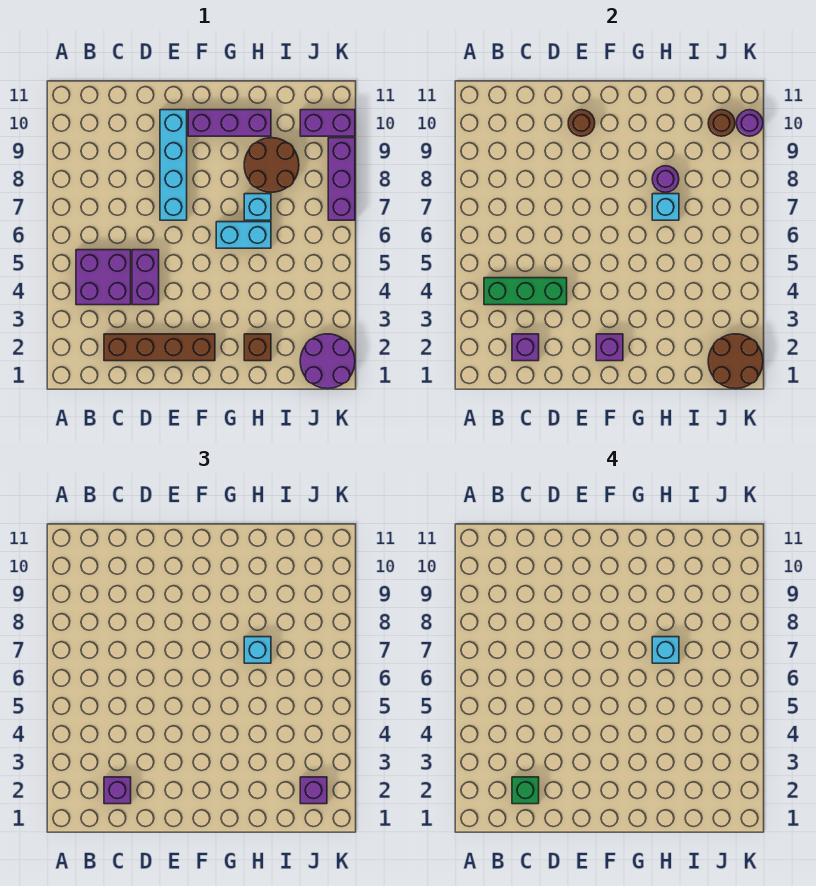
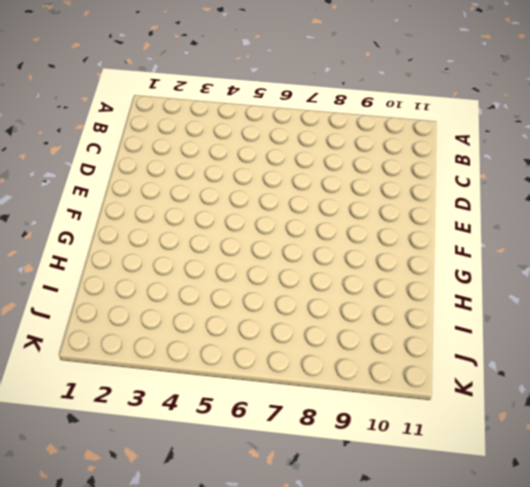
none -> purple 2x2 brick [76,250,131,305]
none -> brown 1x4 brick [104,334,215,361]
none -> purple 1x2 brick [132,250,159,305]

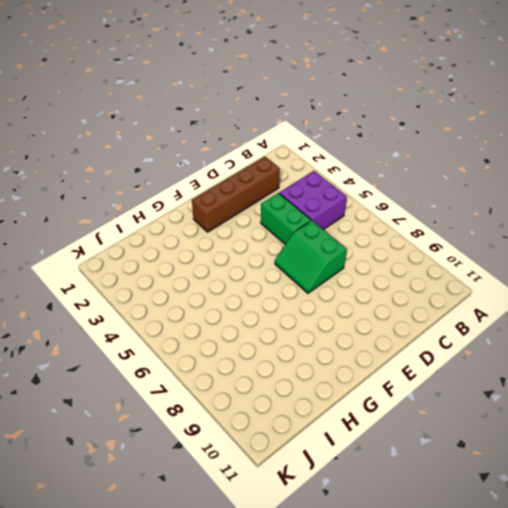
green 1x2 brick [261,193,311,244] -> purple 1x2 brick [132,250,159,305]
green 2x2 slope [275,221,347,293] -> cyan 1x4 brick [160,110,187,220]
none -> purple 1x3 brick [188,110,271,136]
none -> cyan 1x2 brick [216,222,271,248]
none -> brown 1x1 brick [244,334,271,361]

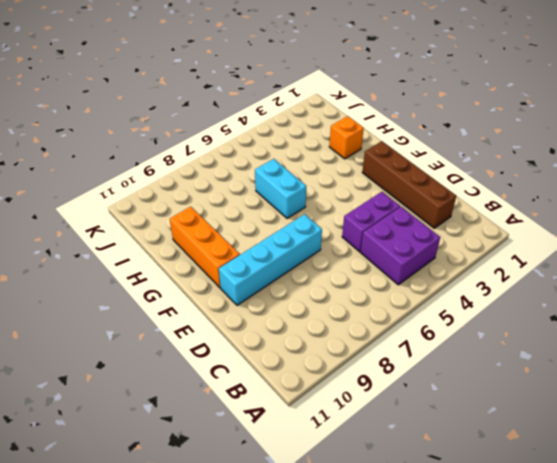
orange 1x3 brick [170,207,240,288] -> purple 1x3 brick [188,110,271,136]
orange 1x1 brick [329,116,364,159] -> brown 1x1 brick [244,334,271,361]
none -> cyan 1x1 brick [244,194,271,220]
none -> brown 2x2 round brick [244,138,299,192]
none -> purple 2x2 round brick [300,334,355,389]

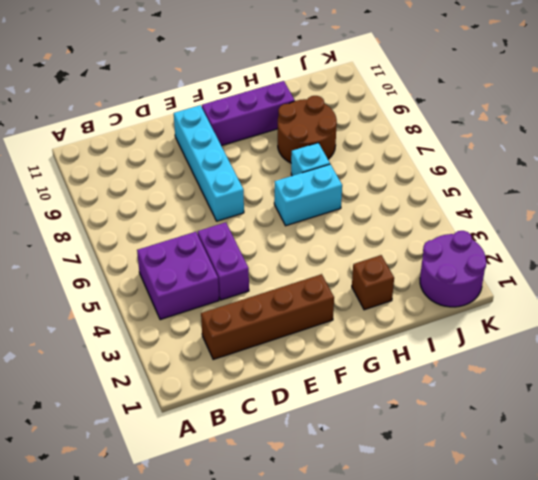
none -> purple 1x2 brick [300,110,355,136]
none -> purple 1x3 brick [328,138,355,220]
none -> green 1x3 brick [484,278,567,305]

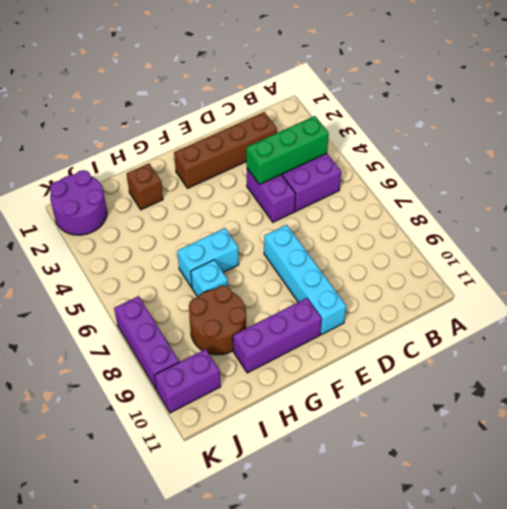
none -> purple 1x1 brick [512,334,539,361]
none -> brown 1x1 round brick [568,110,595,136]
none -> purple 1x1 brick [596,334,623,361]

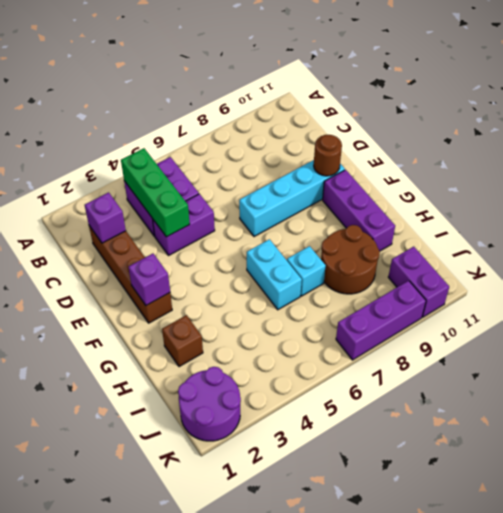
none -> cyan 1x1 brick [652,194,679,220]
none -> purple 1x1 round brick [652,166,679,192]
none -> brown 2x2 round brick [708,334,763,389]

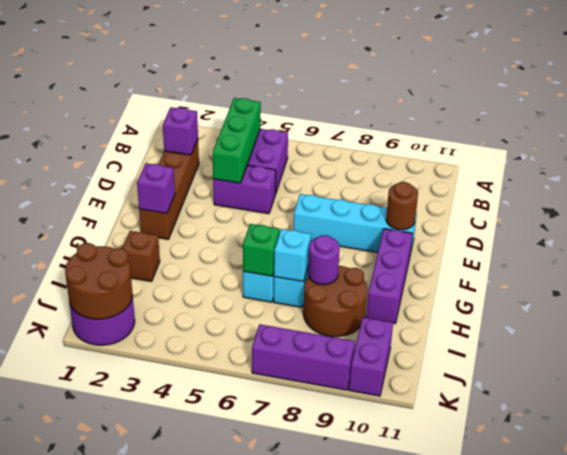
green 1x1 brick [243,224,280,276] -> green 1x1 brick moved to [512,777,539,804]
none -> brown 1x1 round brick [708,110,735,136]
none -> purple 1x1 round brick [736,110,763,136]
none -> purple 1x1 brick [104,777,131,804]

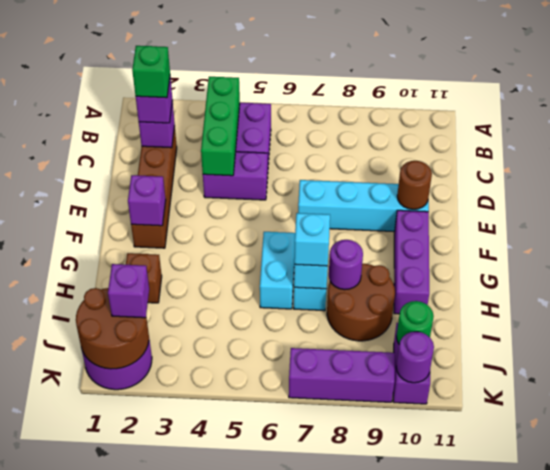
green 1x1 round brick [397,301,434,344] -> brown 1x1 round brick [708,110,735,136]
none -> cyan 1x1 brick [652,637,679,663]

